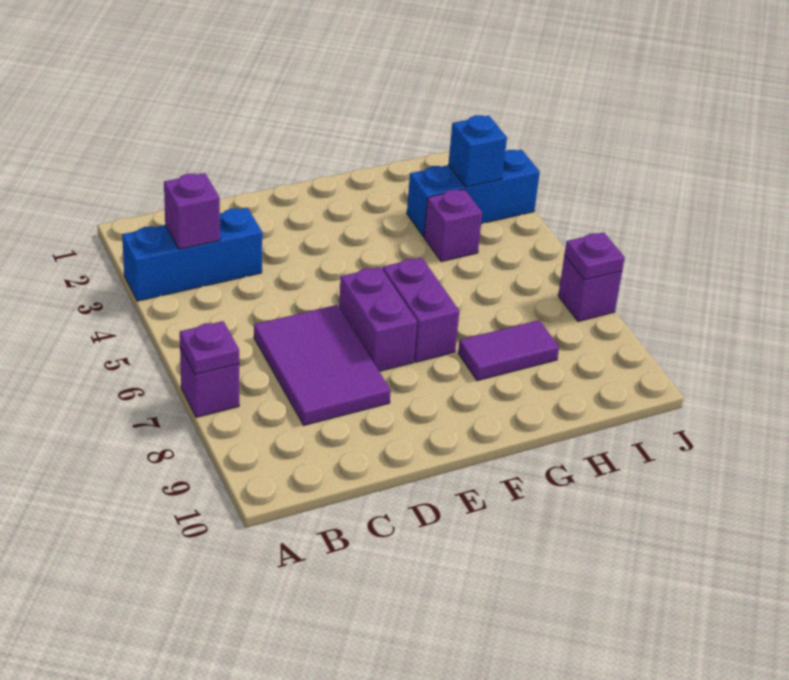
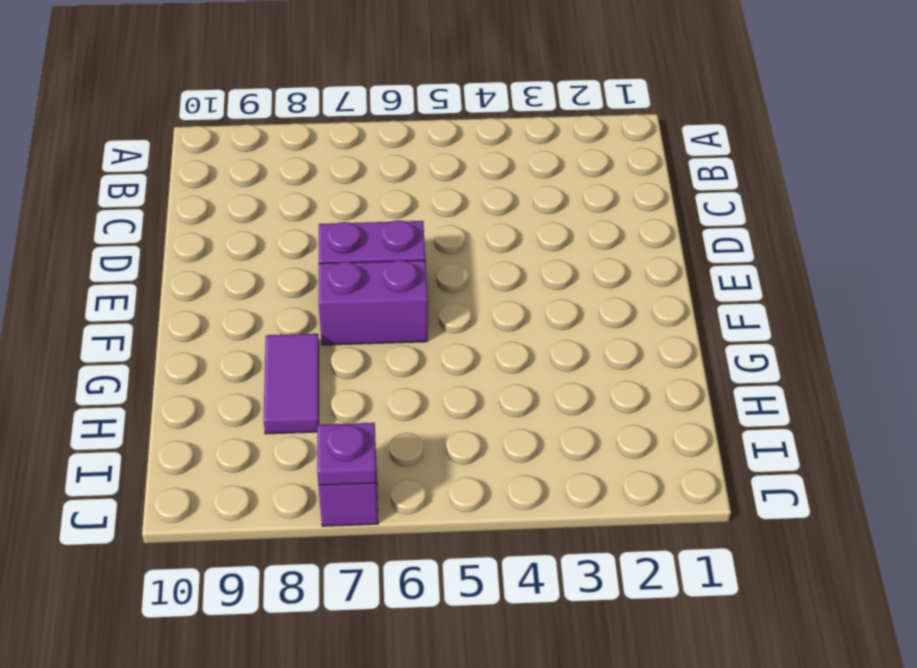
none -> blue 1x3 brick [122,208,262,301]
none -> purple 1x1 brick [180,347,239,417]
none -> purple 2x3 tile [254,305,391,425]

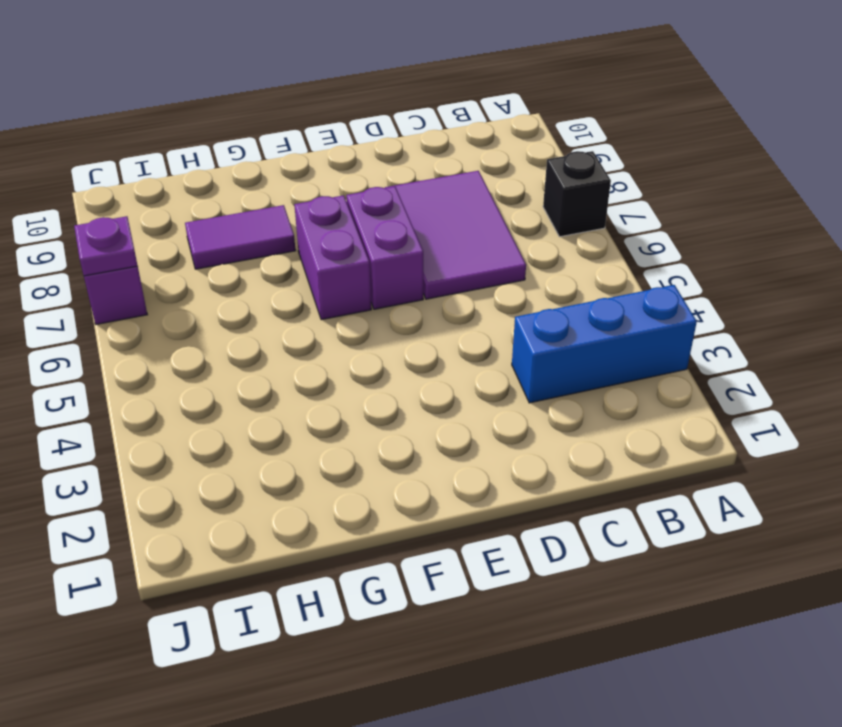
black 1x1 brick [543,151,611,237] -> purple 1x1 brick [180,347,239,417]
none -> blue 1x3 brick [407,150,540,237]
none -> purple 1x1 brick [424,189,482,262]
none -> purple 1x1 plate [180,321,239,374]

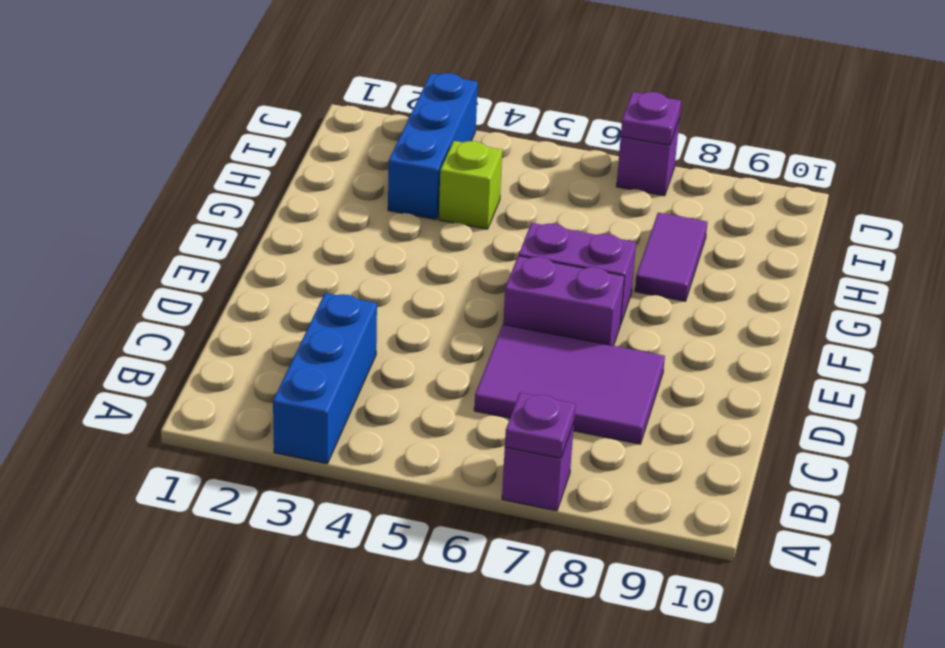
lime 1x1 brick [439,141,502,229] -> purple 1x1 brick [424,189,482,262]
none -> purple 1x1 brick [164,173,220,249]
none -> blue 1x1 brick [448,115,507,187]

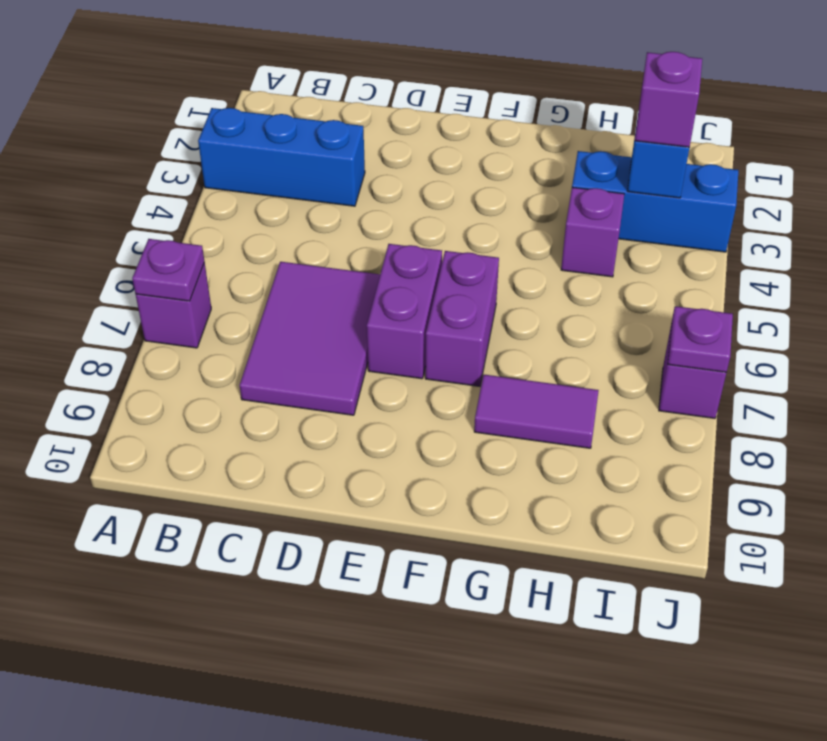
purple 1x1 brick [635,52,702,147] -> purple 1x1 brick moved to [164,173,220,249]

